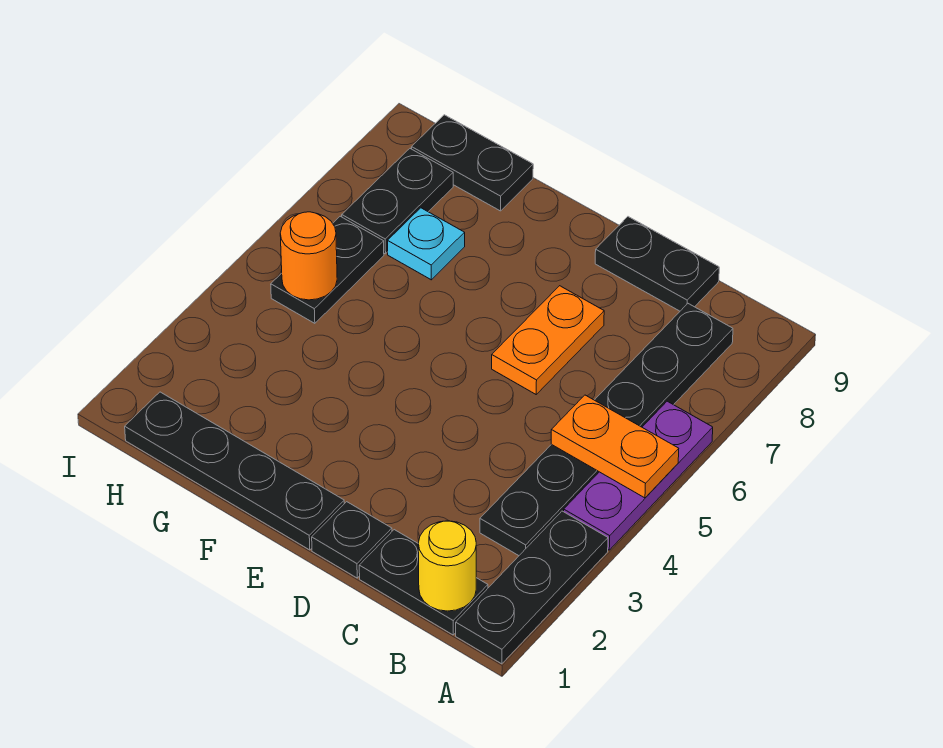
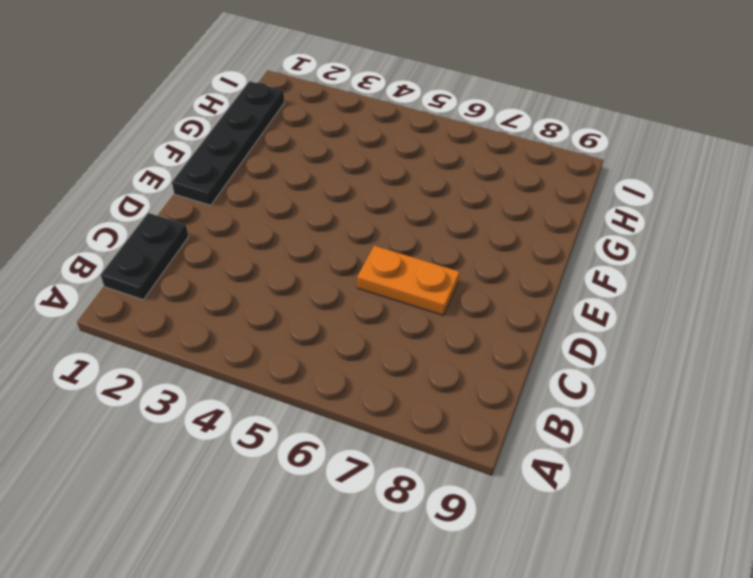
none -> black 1x3 plate [456,511,608,664]
none -> purple 1x3 plate [564,401,713,550]
none -> black 1x6 plate [480,304,733,556]

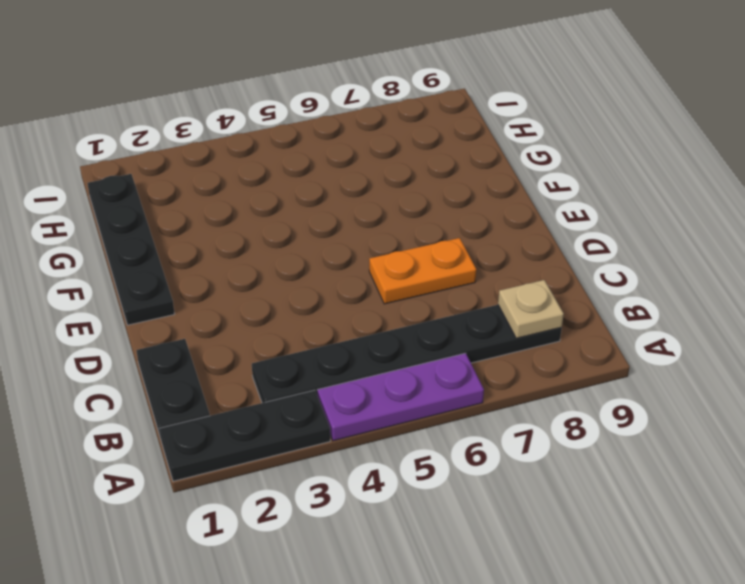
tan 1x1 plate [498,280,564,338] -> none
none -> black 1x2 plate [595,217,719,311]
none -> black 1x1 plate [312,502,392,578]
none -> cyan 1x1 plate [388,208,465,280]

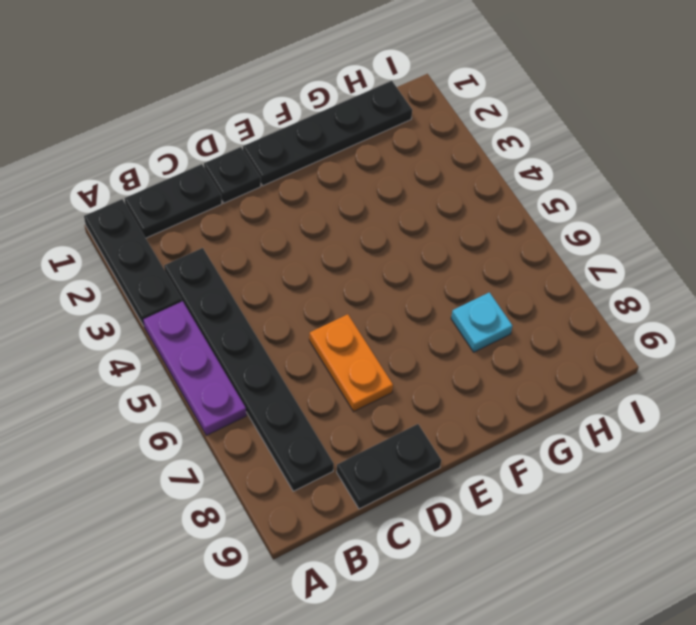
none -> black 1x2 plate [412,115,533,211]
none -> black 1x2 plate [271,216,384,323]
none -> black 1x2 plate [342,149,453,254]

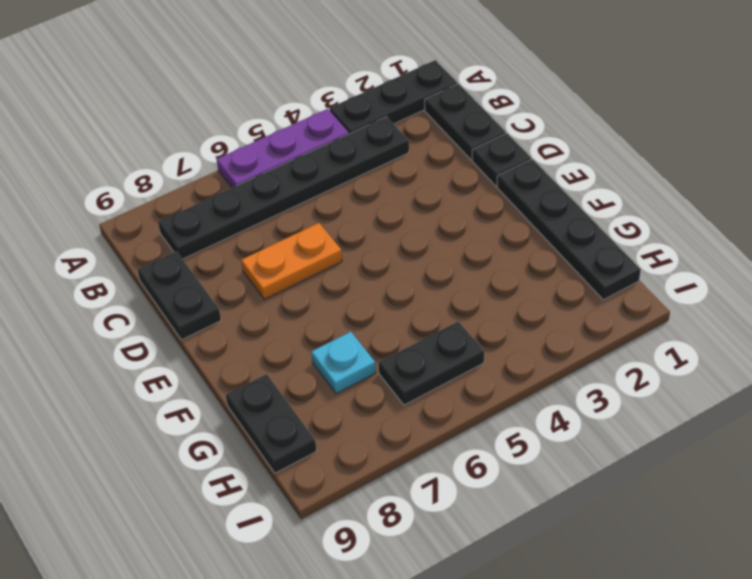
none -> black 1x2 plate [342,149,453,254]
none -> orange 1x2 plate [551,395,679,498]
none -> yellow 1x1 round brick [418,521,476,611]

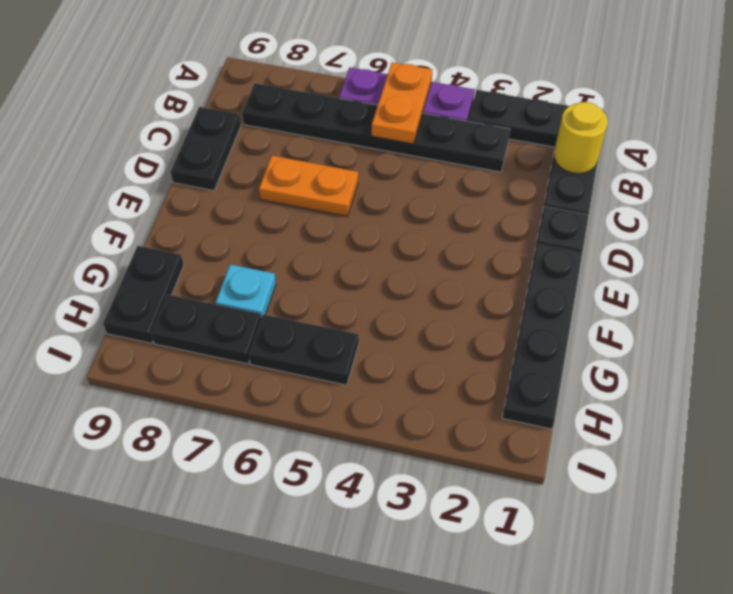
none -> orange 1x1 round brick [280,212,337,300]

